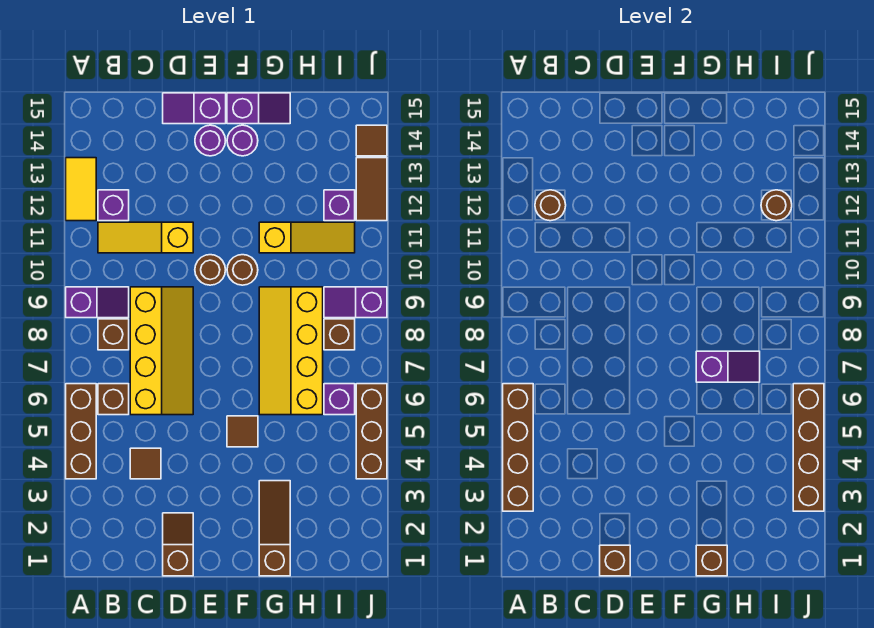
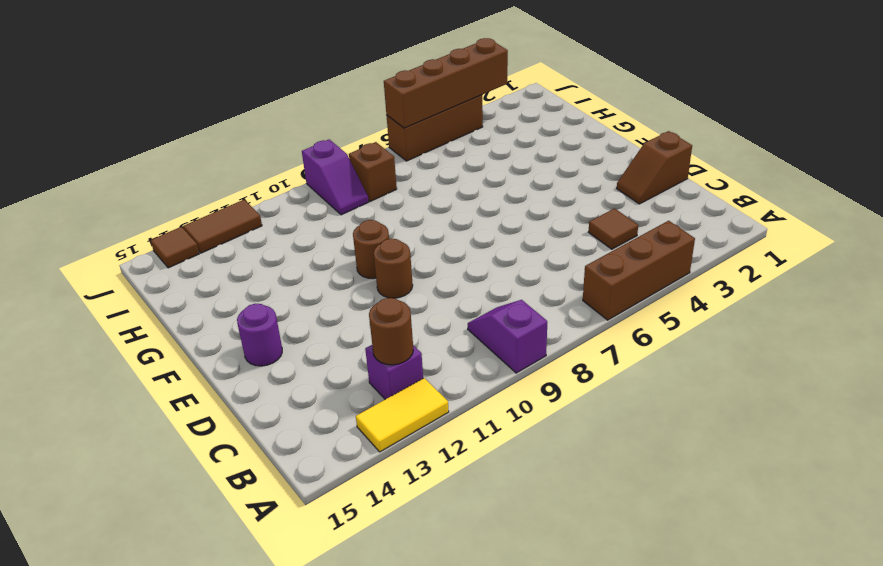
none -> brown 1x1 brick [98,384,129,415]
none -> brown 1x1 brick [98,319,129,350]
none -> yellow 1x3 slope [98,222,193,253]
none -> yellow 2x4 slope [130,287,193,415]

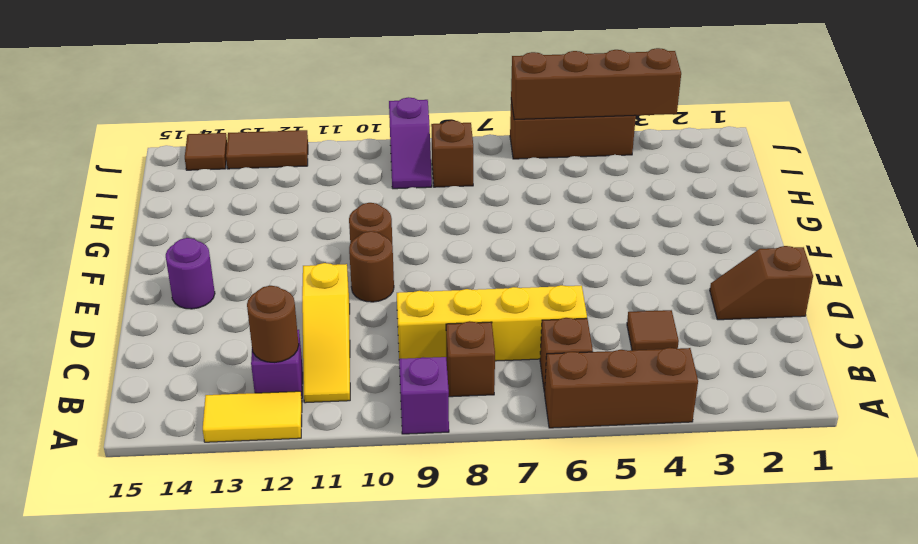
none -> purple 1x2 slope [163,93,226,124]
none -> brown 1x1 tile [227,416,258,447]
none -> purple 1x1 round brick [227,125,258,156]
none -> purple 1x2 slope [227,93,290,124]

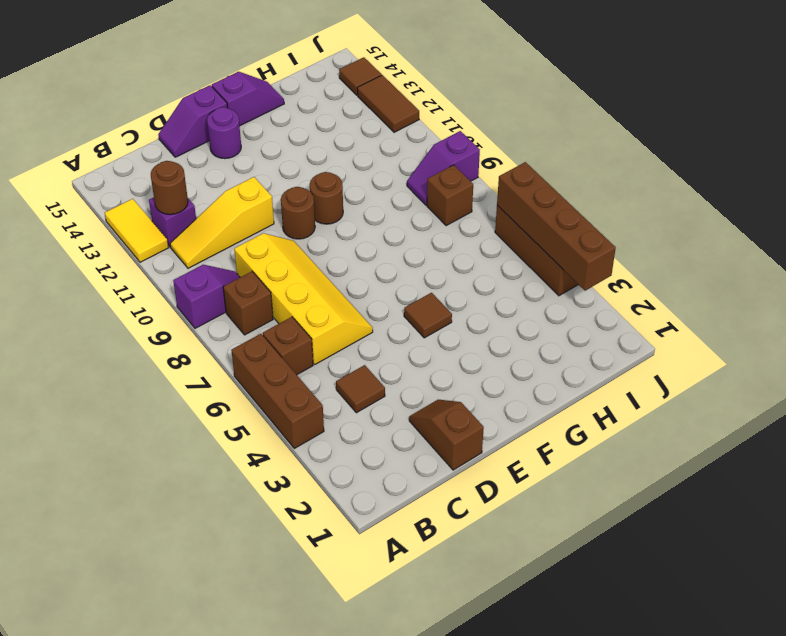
none -> purple 1x1 round brick [227,125,258,156]
none -> brown 1x3 slope [259,481,290,576]
none -> yellow 2x4 slope [259,287,323,415]
none -> yellow 1x3 slope [259,222,355,253]

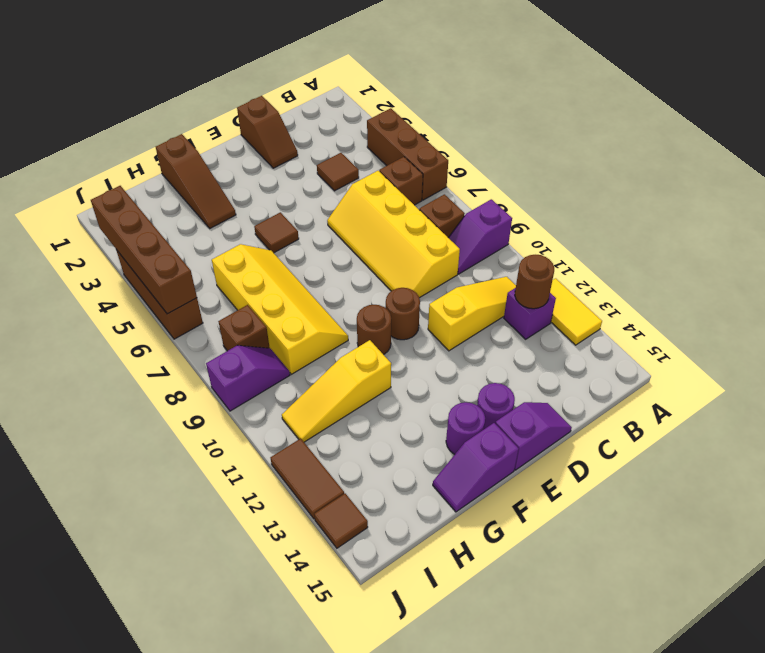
none -> purple 1x1 brick [324,384,355,415]
none -> purple 1x1 brick [324,190,355,221]
none -> brown 1x4 brick [503,384,533,511]
none -> brown 1x1 brick [600,545,630,576]

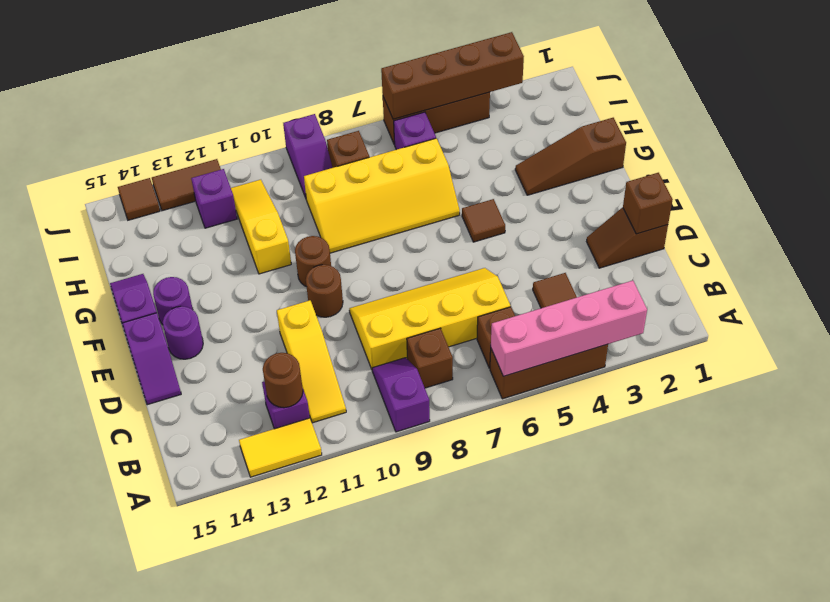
pink 1x4 brick [491,281,647,376] -> brown 1x4 brick [503,384,533,511]
none -> brown 1x1 brick [696,545,727,576]
none -> purple 1x2 slope [696,351,760,382]
none -> brown 1x1 round brick [761,190,792,221]

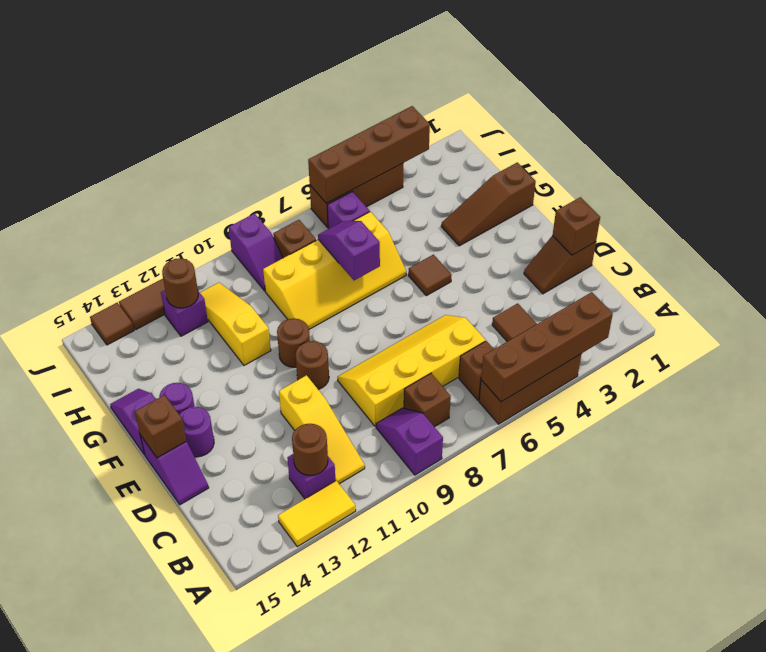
brown 1x1 brick [135,395,186,458] -> brown 1x1 brick moved to [696,545,727,576]

